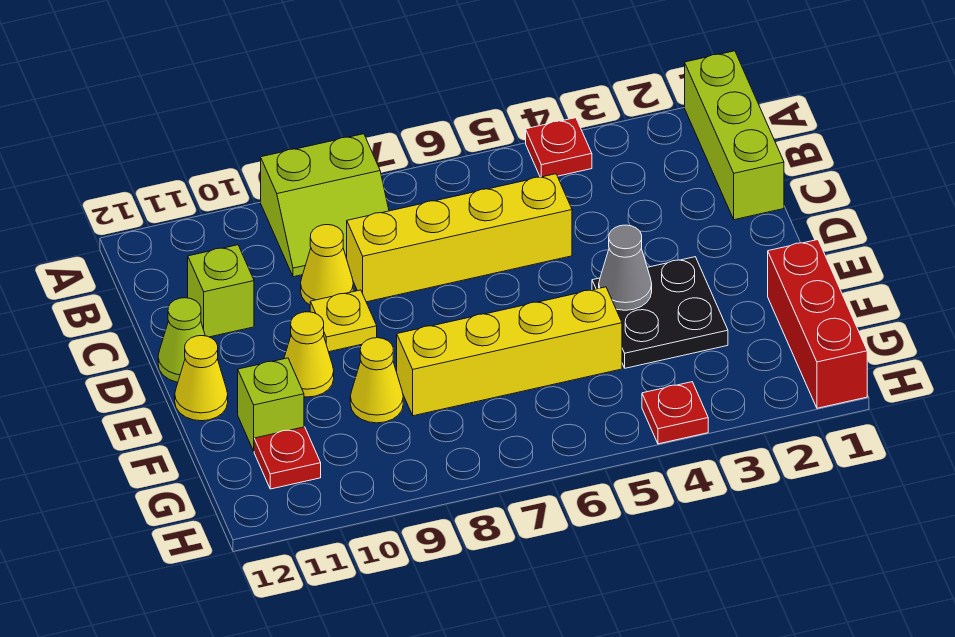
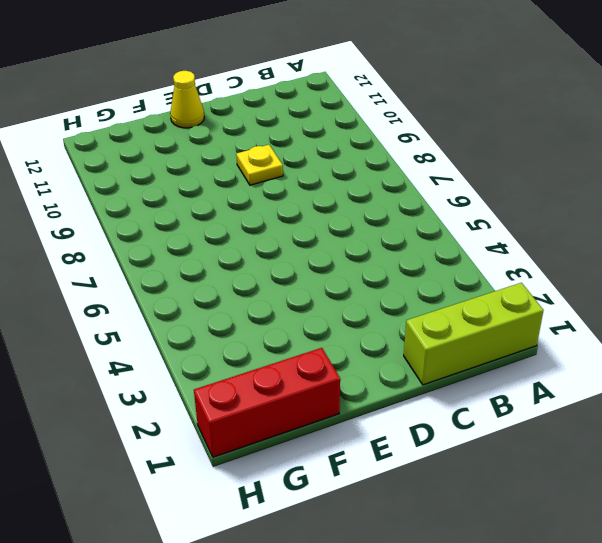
none -> red 1x1 plate [526,118,592,177]
none -> lime 2x2 slope [261,134,389,277]
none -> yellow 1x4 brick [347,174,572,302]

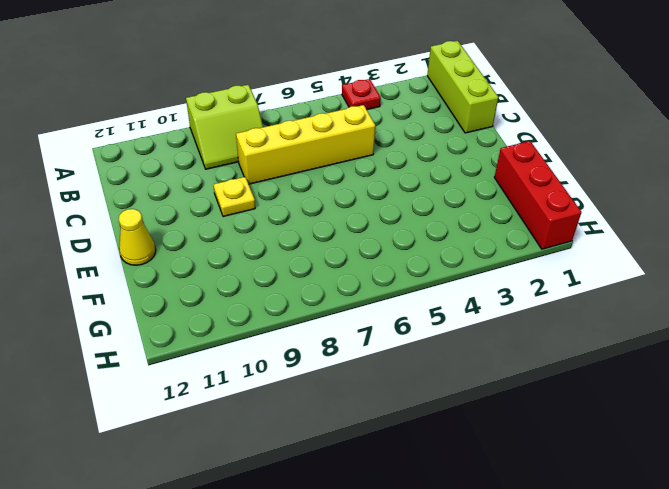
none -> yellow 1x1 cone [301,225,353,305]
none -> lime 1x1 brick [188,245,254,337]
none -> lime 1x1 cone [158,298,205,382]

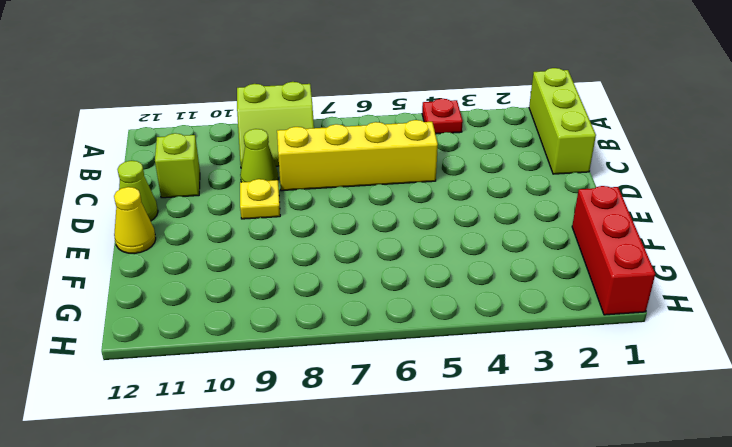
lime 1x1 cone [240,129,278,182] -> yellow 1x1 cone [301,225,353,305]
none -> black 2x2 plate [592,257,728,368]
none -> yellow 1x1 cone [284,312,334,397]
none -> yellow 1x4 brick [397,287,622,416]

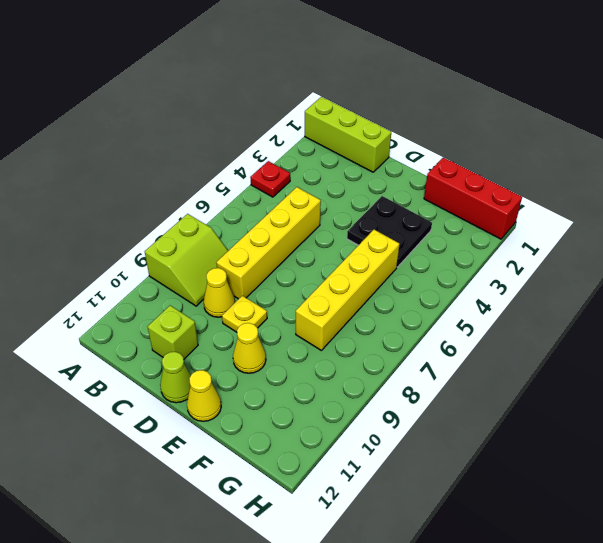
none -> yellow 1x1 cone [350,338,403,423]
none -> lime 1x1 brick [238,358,304,451]
none -> red 1x1 plate [254,427,321,489]

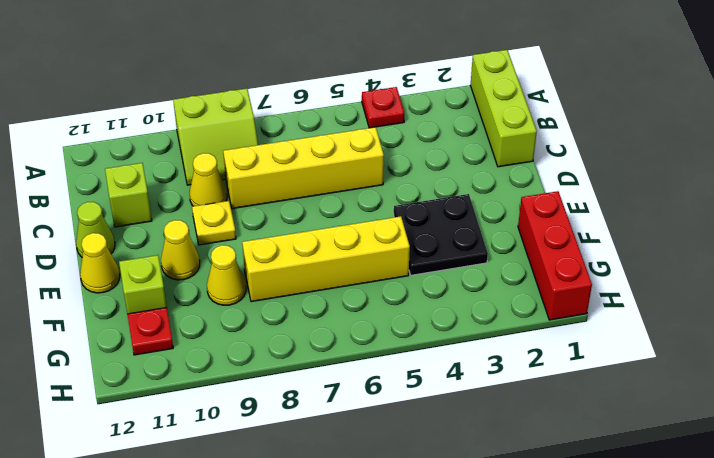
none -> red 1x1 plate [642,382,708,444]
none -> grey 1x1 cone [599,225,652,310]

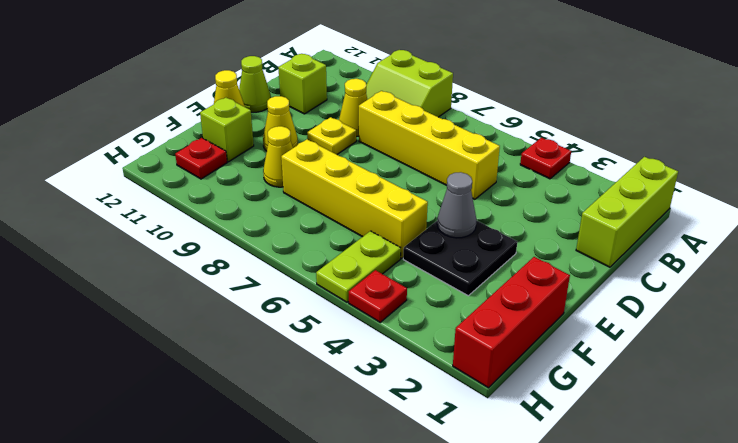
lime 1x2 plate [316,231,401,302] -> none

